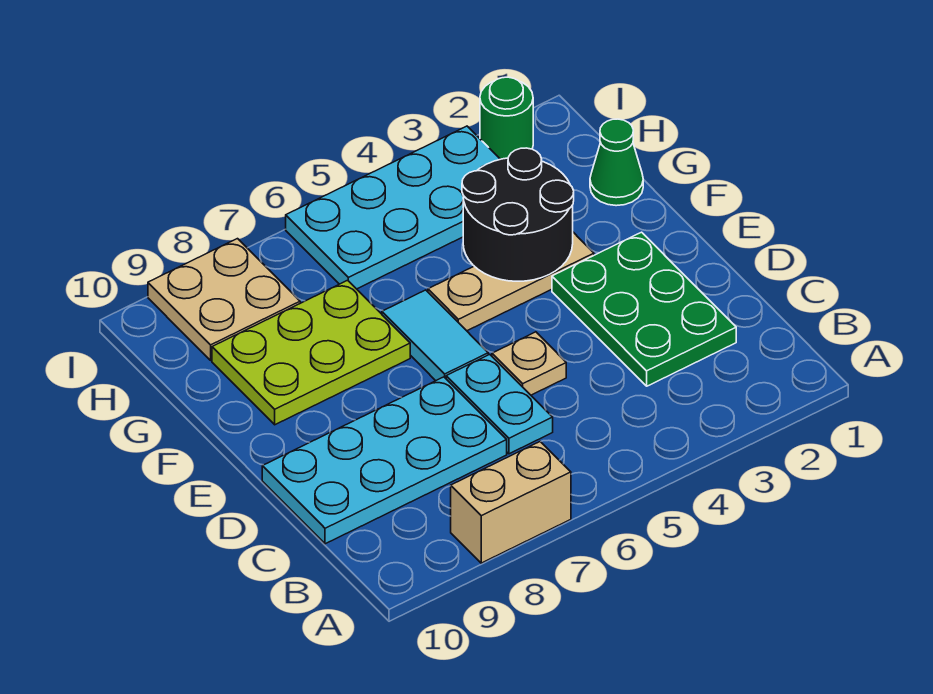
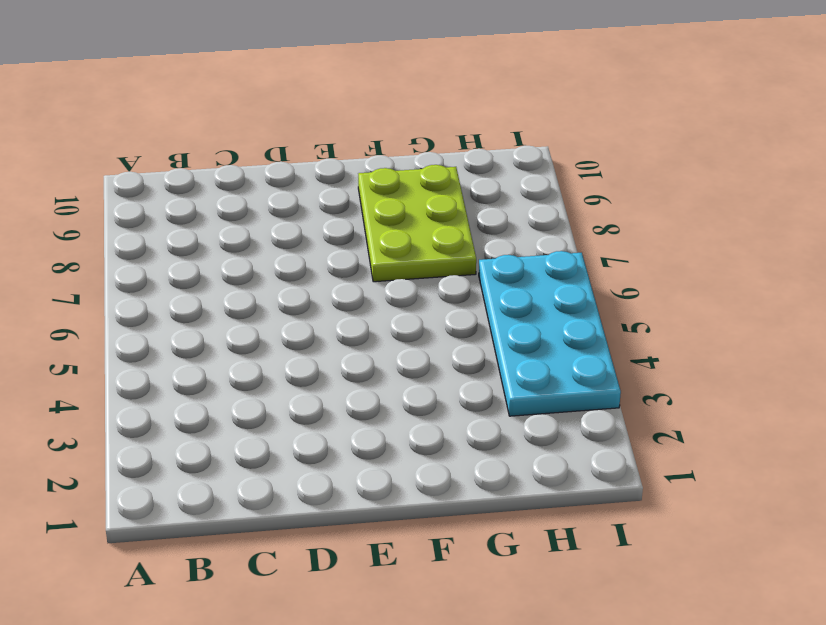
none -> tan 1x2 brick [451,442,571,563]
none -> green 2x3 plate [552,232,736,386]
none -> cyan 1x2 plate [446,354,553,454]

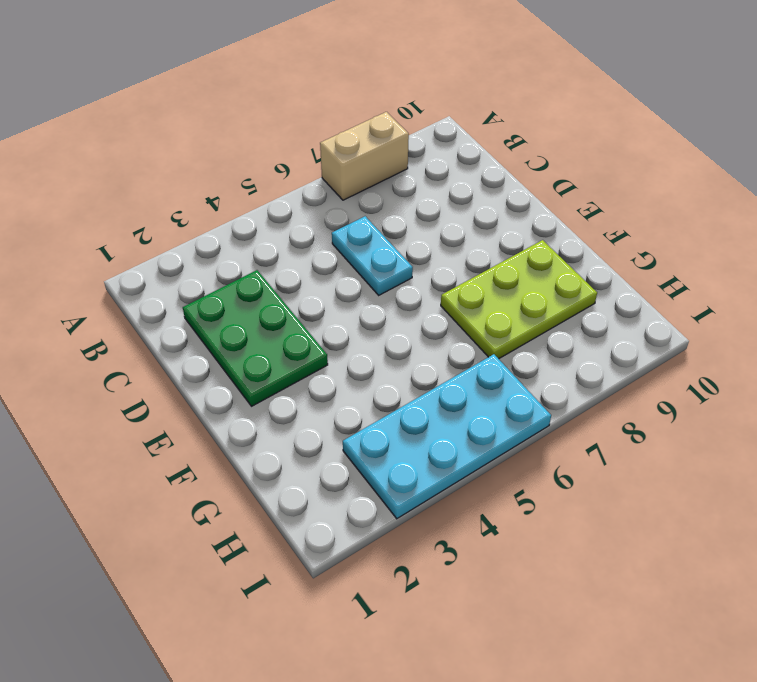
none -> cyan 2x4 plate [262,377,507,544]
none -> tan 1x1 plate [492,332,566,395]
none -> cyan 1x2 tile [382,290,488,381]

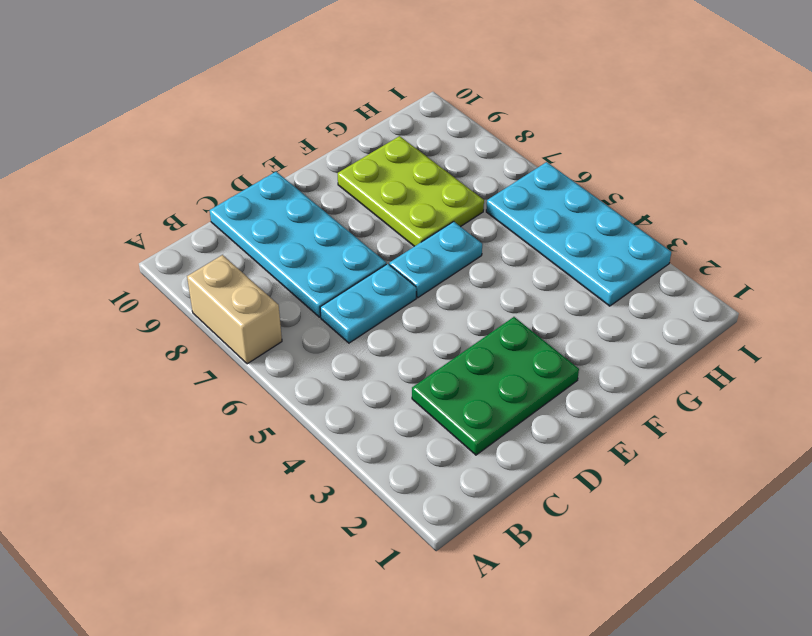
cyan 1x2 plate [389,222,482,298] -> cyan 1x2 tile [382,290,488,381]
none -> tan 1x1 plate [492,332,566,395]
none -> tan 1x3 plate [428,232,594,331]
none -> green 1x1 cone [590,119,643,206]

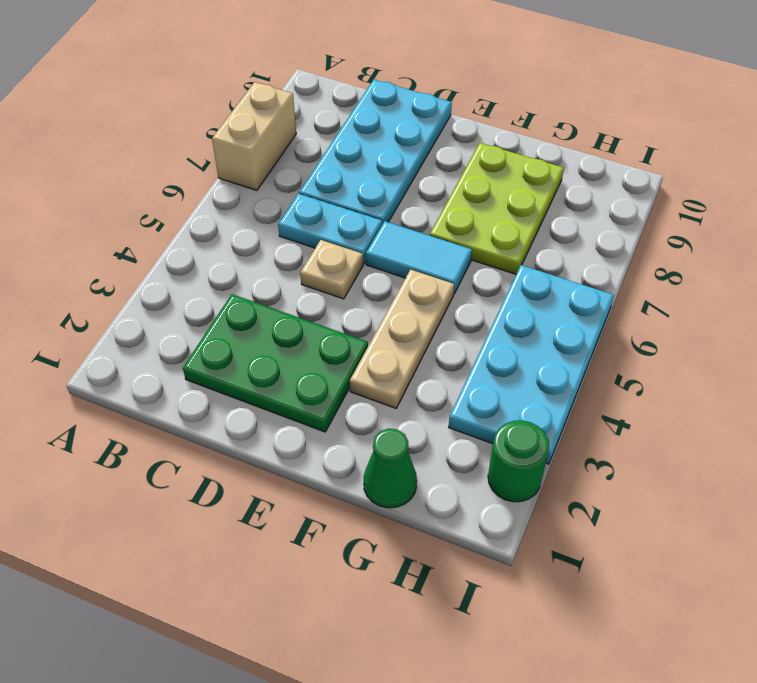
none -> tan 2x2 plate [148,239,300,360]
none -> black 2x2 round brick [462,148,574,281]

